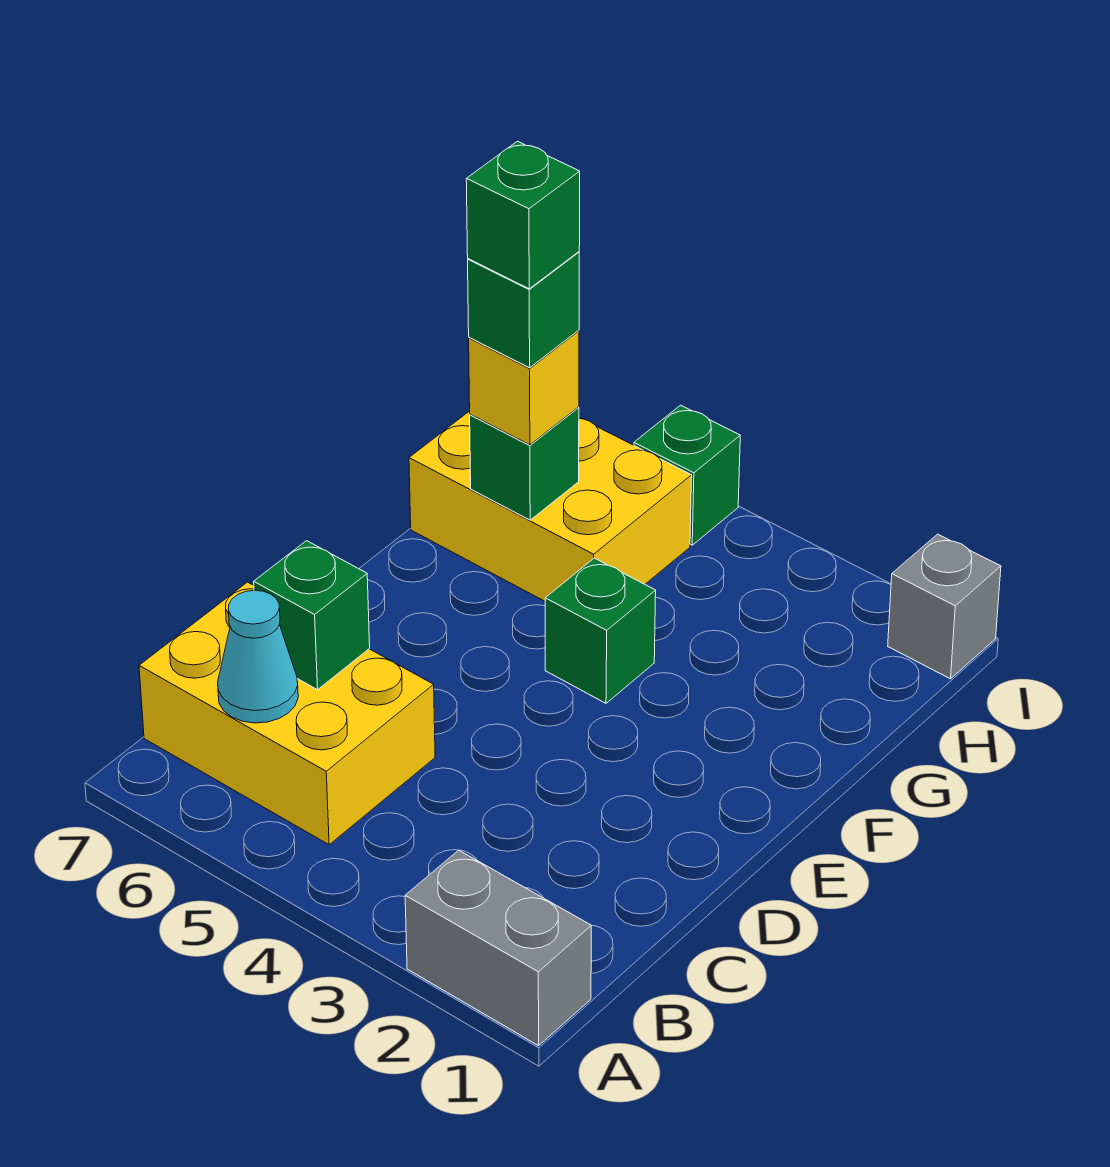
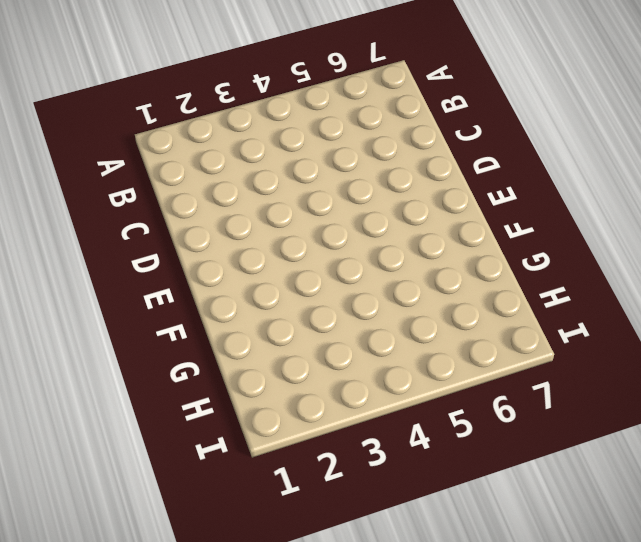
none -> grey 1x2 brick [405,850,591,1046]
none -> yellow 2x3 brick [139,582,435,845]
none -> green 1x1 brick [545,558,656,703]

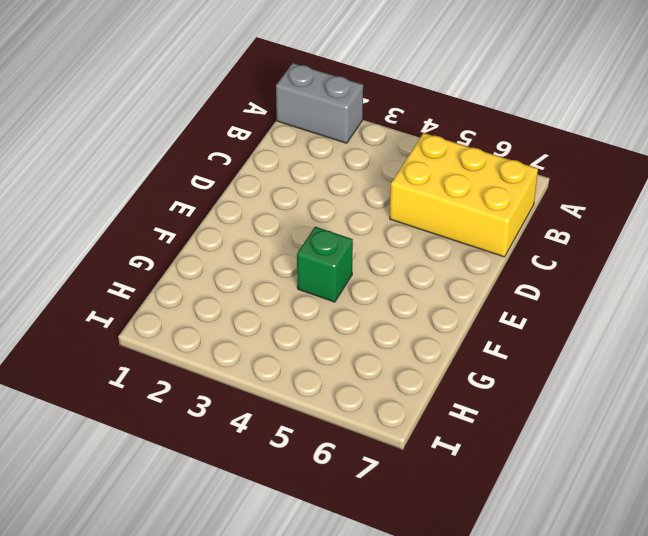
none -> yellow 2x3 brick [409,411,692,601]
none -> grey 1x1 brick [888,534,1001,679]
none -> green 1x1 brick [634,405,740,545]

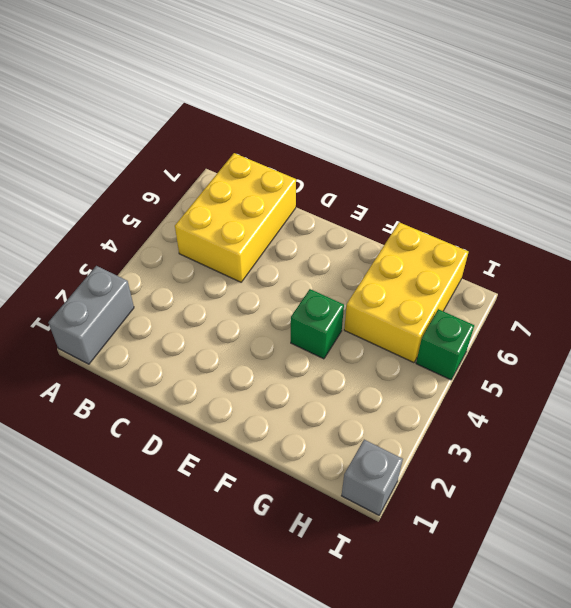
none -> cyan 1x1 cone [218,590,298,723]
none -> green 1x1 brick [254,541,370,690]
none -> green 1x1 brick [470,407,579,520]

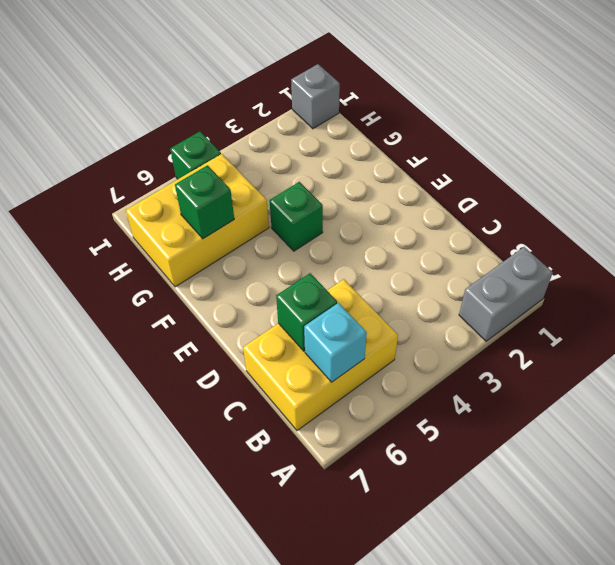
cyan 1x1 brick [304,303,367,382] -> cyan 1x1 cone [218,590,298,723]
none -> yellow 1x1 brick [469,330,579,445]
none -> green 1x1 brick [468,252,579,368]
none -> green 1x1 brick [466,141,580,289]

